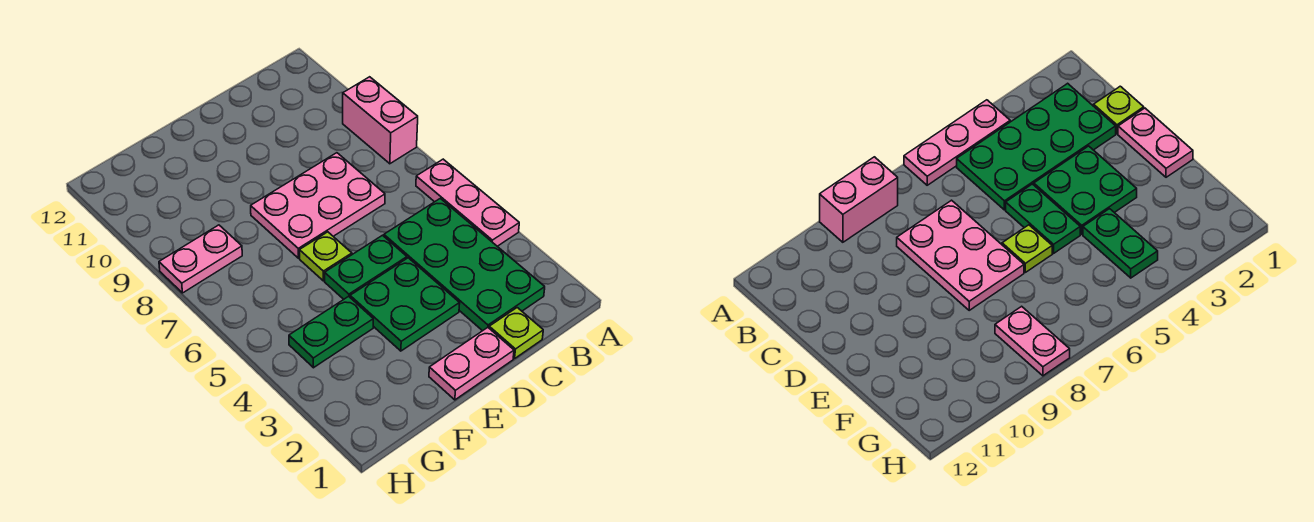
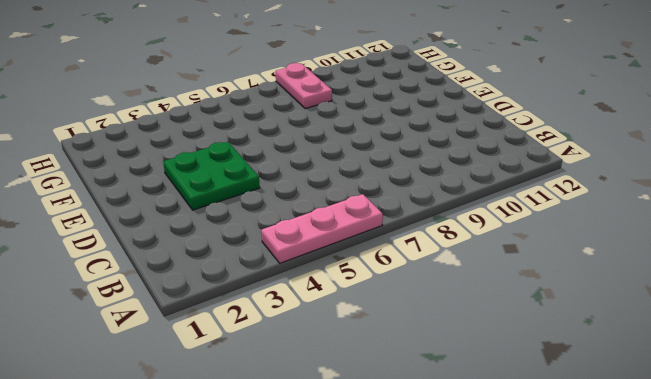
none -> pink 1x2 brick [343,77,418,164]
none -> green 2x4 plate [384,198,545,331]

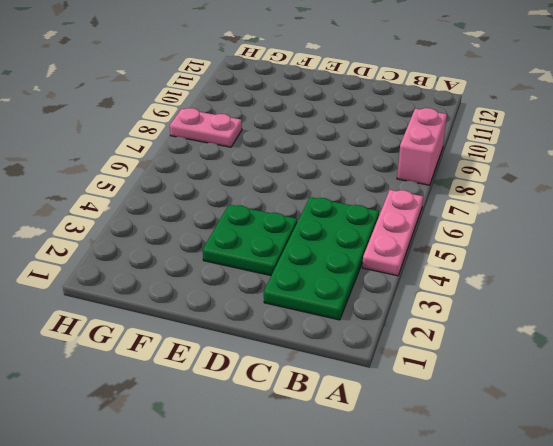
none -> lime 1x1 plate [489,308,543,359]
none -> pink 2x3 plate [251,153,385,258]

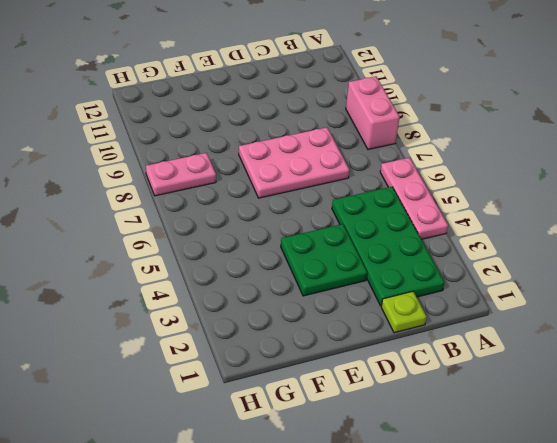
none -> pink 1x2 plate [429,328,514,400]
none -> green 1x2 plate [325,235,407,299]

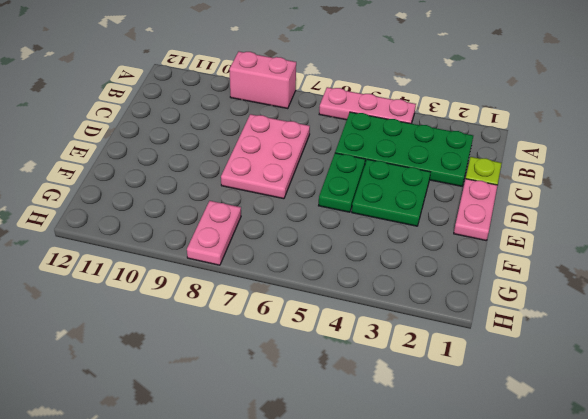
none -> lime 1x1 plate [299,232,352,281]
none -> green 1x2 plate [289,296,373,368]

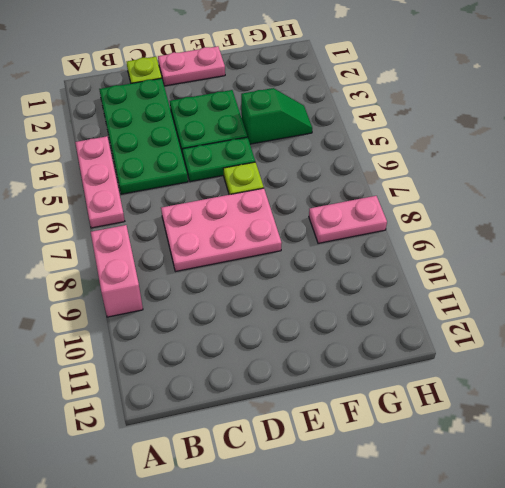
green 1x2 slope [241,88,312,144] -> green 1x2 plate [289,296,373,368]

